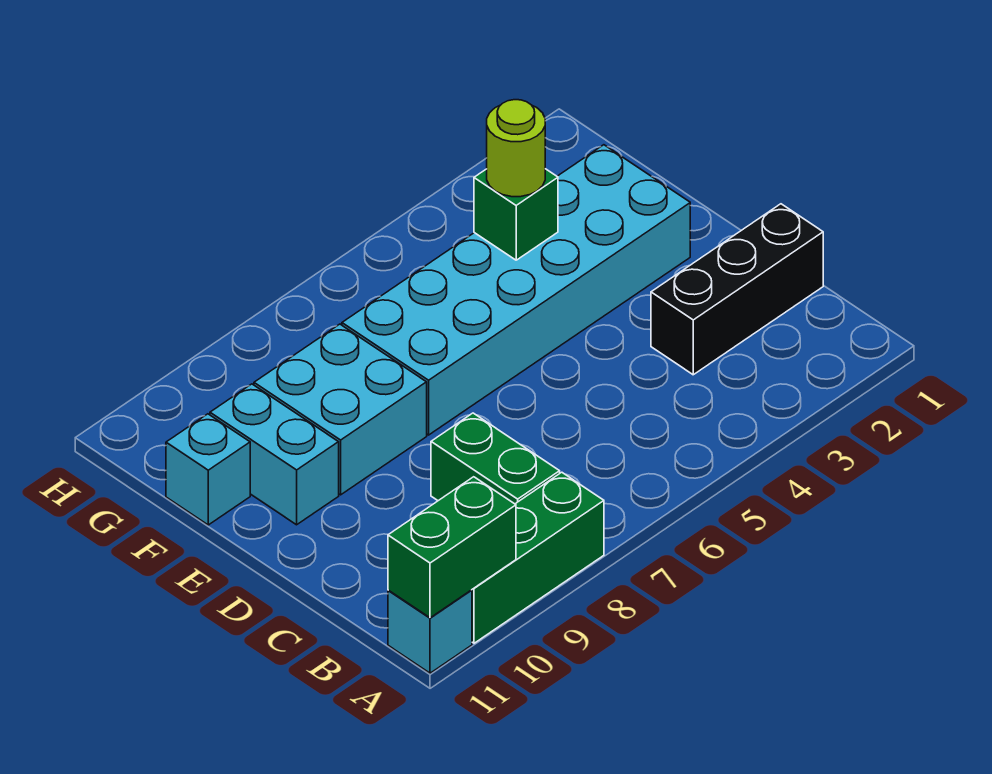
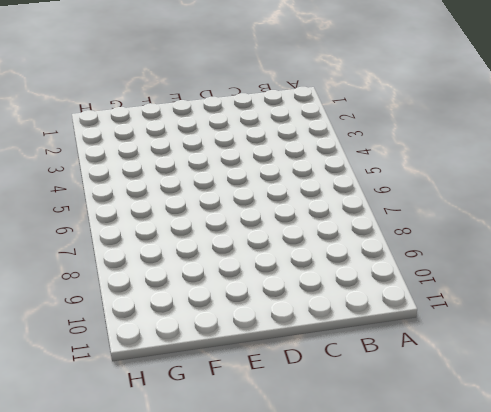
none -> green 1x3 brick [472,472,604,643]
none -> cyan 1x1 brick [388,590,472,673]

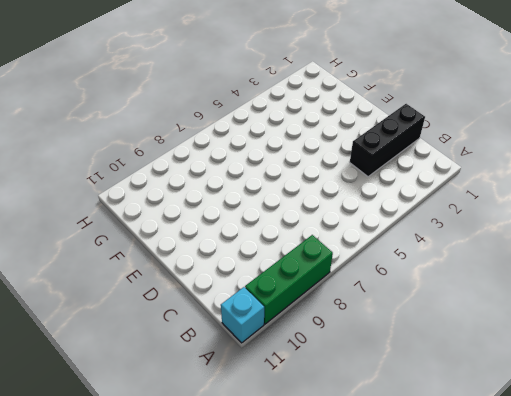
none -> green 1x2 brick [431,413,560,504]
none -> cyan 2x6 brick [342,145,690,435]

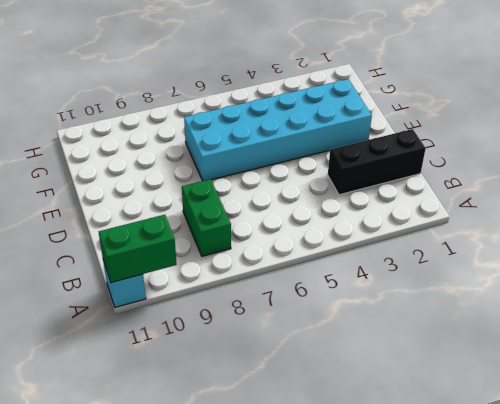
none -> green 1x3 brick [472,472,604,643]
none -> cyan 2x2 brick [254,324,427,495]

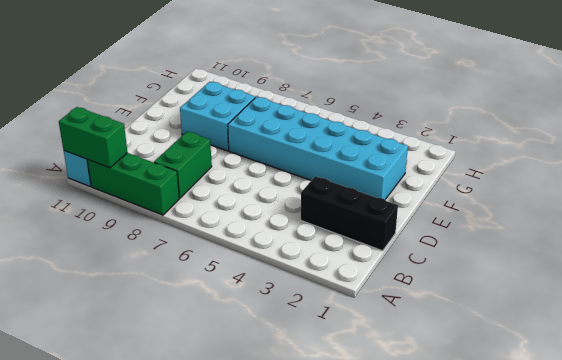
none -> cyan 1x2 brick [210,384,339,525]
none -> cyan 1x1 brick [166,414,250,525]

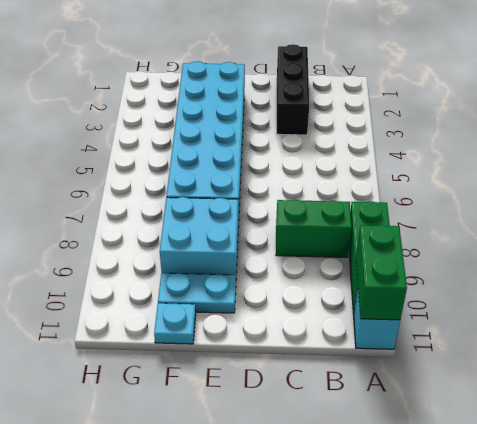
cyan 1x2 plate [158,273,236,313] -> cyan 1x2 brick [210,384,339,525]
cyan 1x1 plate [154,303,196,344] -> cyan 1x1 brick [166,414,250,525]
none -> green 1x1 brick [474,169,558,260]
none -> lime 1x1 round brick [487,100,545,197]

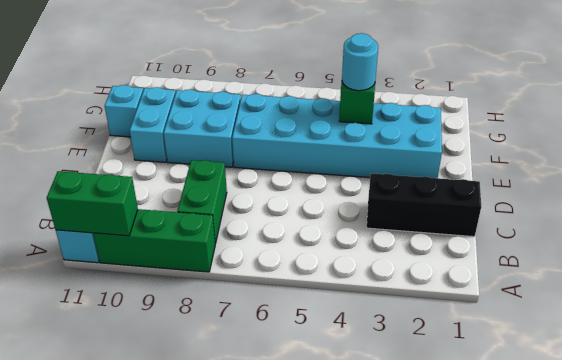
cyan 1x1 round brick [342,33,378,91] -> lime 1x1 round brick [487,100,545,197]

